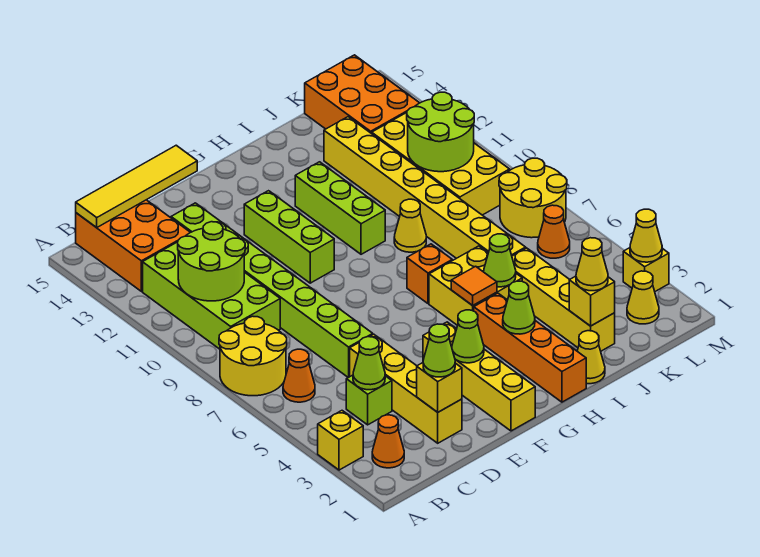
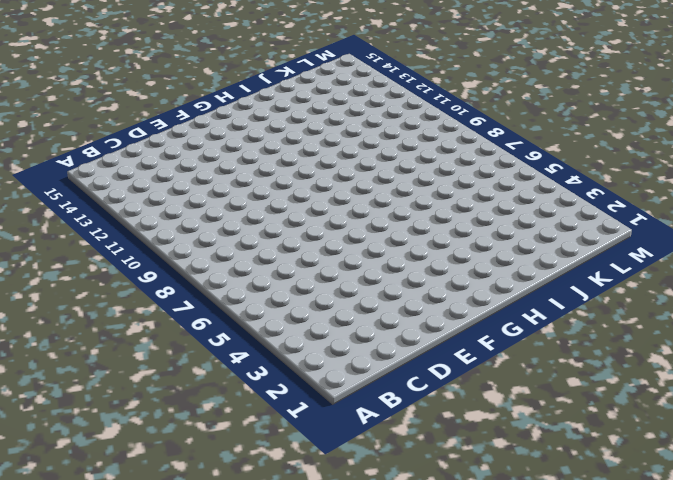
none -> yellow 1x1 brick [318,411,363,470]
none -> yellow 2x2 round brick [219,316,287,396]
none -> orange 1x1 cone [372,415,404,468]
none -> orange 1x1 cone [283,349,315,402]

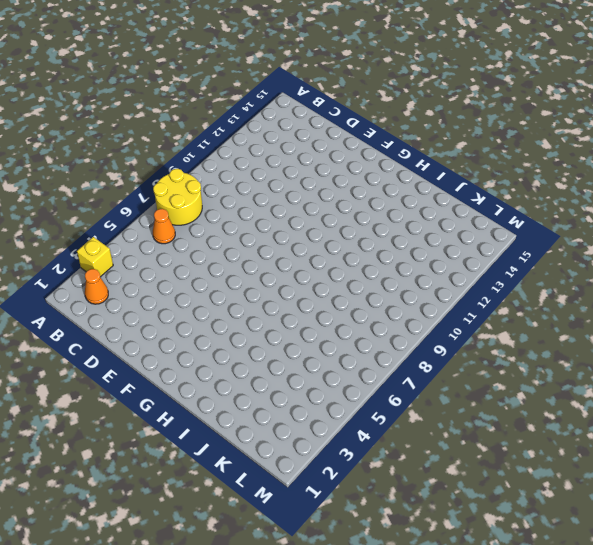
none -> lime 2x4 brick [143,242,280,349]
none -> orange 2x3 brick [76,200,190,291]
none -> lime 1x1 brick [346,375,392,425]
none -> yellow 1x4 brick [350,334,462,443]

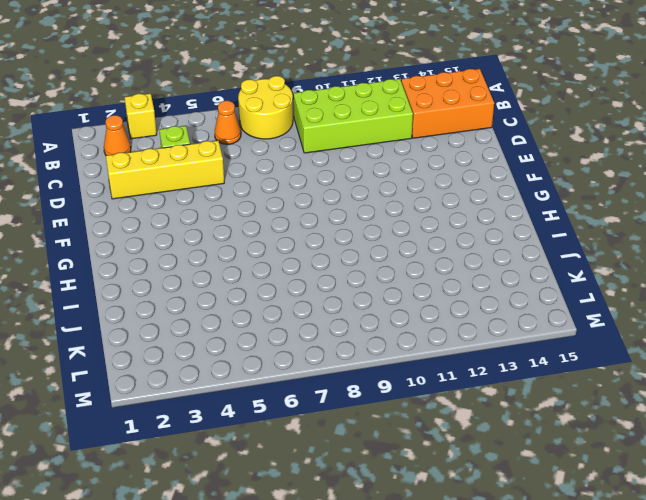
none -> lime 1x8 brick [171,203,373,378]
none -> yellow 1x4 brick [423,322,535,431]
none -> lime 1x3 brick [244,191,334,283]
none -> orange 1x4 brick [474,293,586,402]

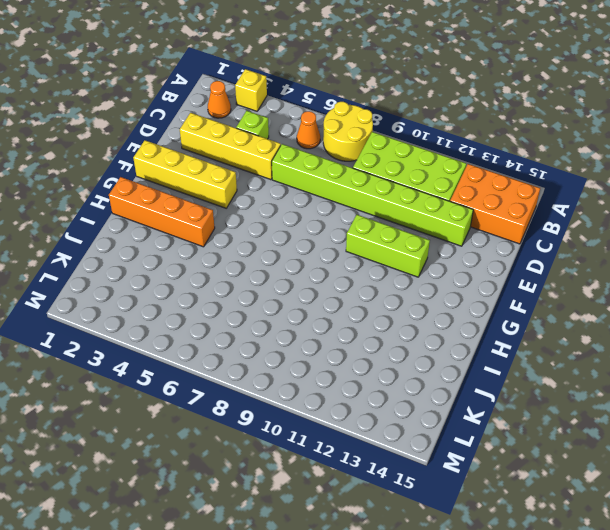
none -> yellow 2x2 brick [429,246,522,326]
none -> orange 1x1 brick [407,244,452,304]
none -> lime 1x3 brick [295,162,385,254]
none -> yellow 1x1 cone [577,331,605,384]

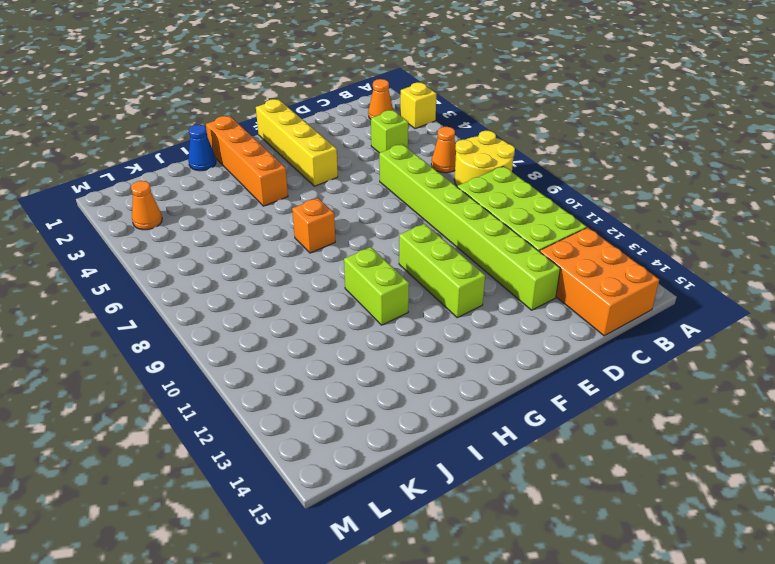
lime 1x2 brick [344,247,409,325] -> lime 1x3 brick [295,162,385,254]
blue 1x1 cone [188,125,216,171] -> yellow 1x1 cone [577,331,605,384]
orange 1x1 cone [131,181,162,230] -> orange 1x1 cone moved to [538,205,570,258]
none -> yellow 1x4 brick [350,334,462,443]
none -> yellow 2x2 brick [429,246,522,326]
none -> yellow 1x1 cone [394,199,426,252]
none -> yellow 1x4 brick [512,248,615,351]

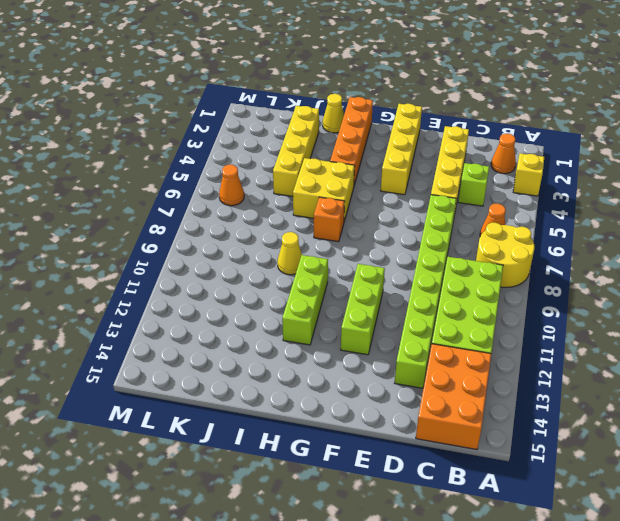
none -> yellow 1x8 brick [324,117,526,258]
none -> yellow 2x4 brick [372,113,510,215]
none -> orange 2x3 brick [305,55,419,134]
none -> yellow 1x1 cone [627,271,659,324]

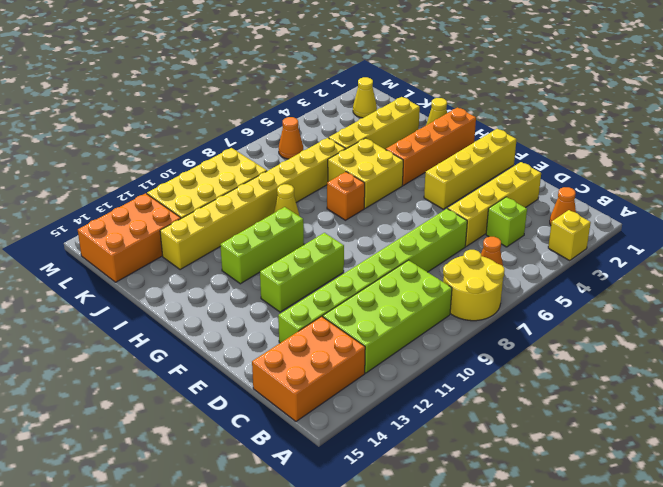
none -> yellow 2x2 round brick [499,158,567,238]
none -> yellow 1x1 brick [623,248,669,291]
none -> lime 2x2 round brick [178,222,245,301]
none -> yellow 1x4 tile [76,145,197,228]

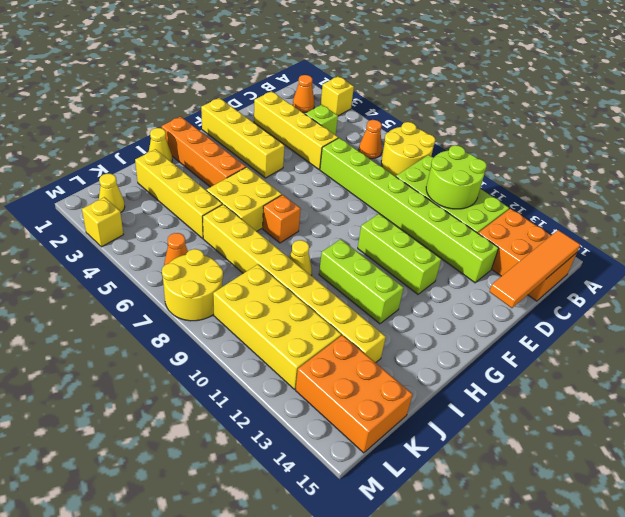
orange 1x4 tile [489,230,580,308] -> yellow 1x4 tile [76,145,197,228]
none -> lime 1x1 cone [353,337,385,390]
none -> yellow 1x1 brick [417,363,462,412]
none -> lime 1x1 cone [452,310,484,363]
none -> lime 1x1 cone [503,281,535,334]

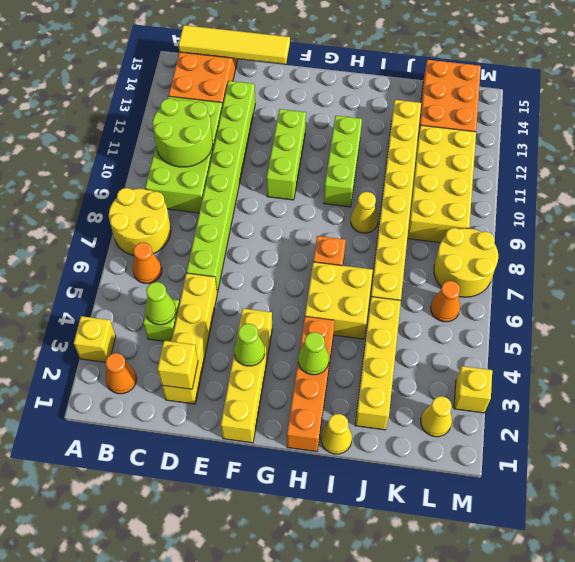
none -> orange 1x1 tile [451,266,497,306]
none -> lime 1x1 cone [484,234,516,287]
none -> yellow 1x1 brick [569,276,615,326]
none -> lime 2x2 round brick [407,92,474,172]

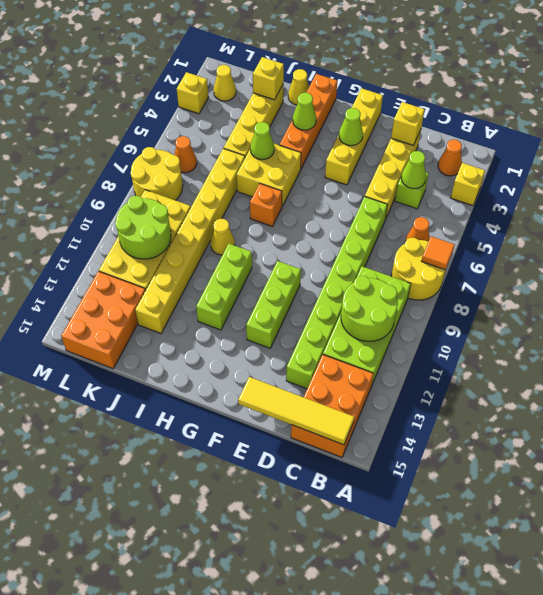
orange 1x1 tile [422,236,455,270] -> orange 1x1 tile moved to [451,266,497,306]
none -> yellow 1x1 cone [630,209,662,262]
none -> lime 1x1 cone [423,324,455,377]
none -> yellow 1x1 cone [576,238,608,291]

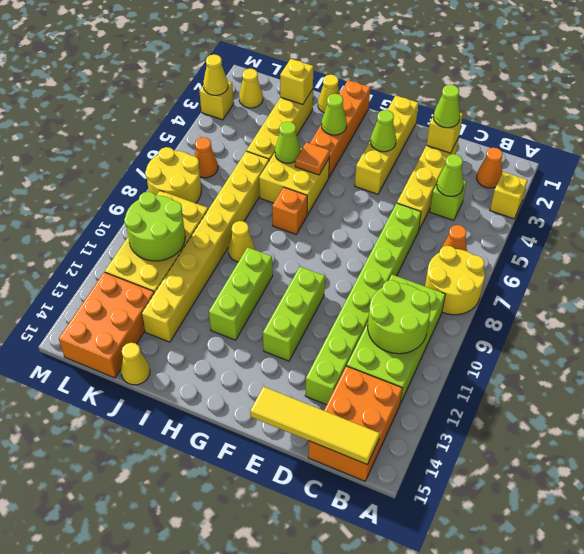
yellow 1x1 cone [121,343,150,385] -> yellow 1x1 cone moved to [576,238,608,291]

